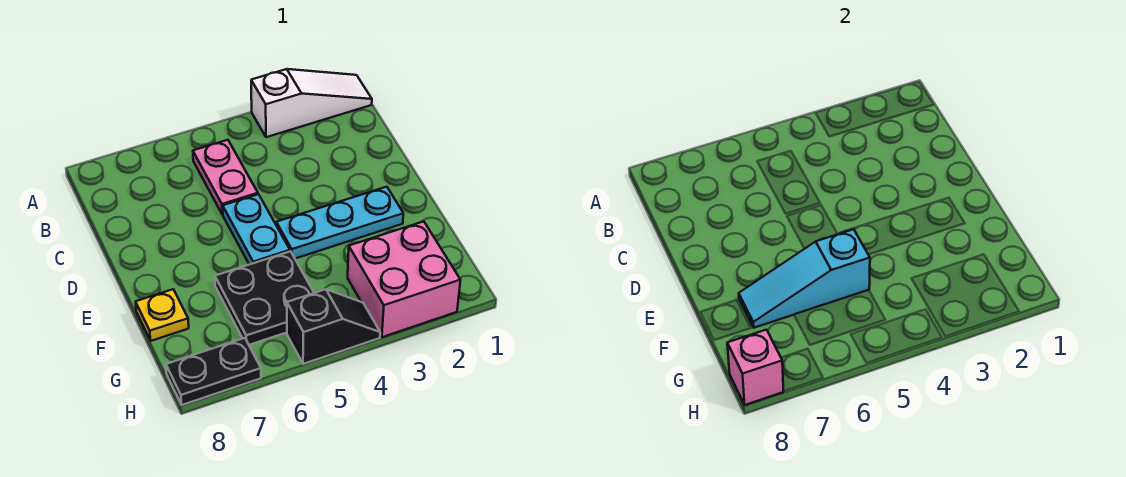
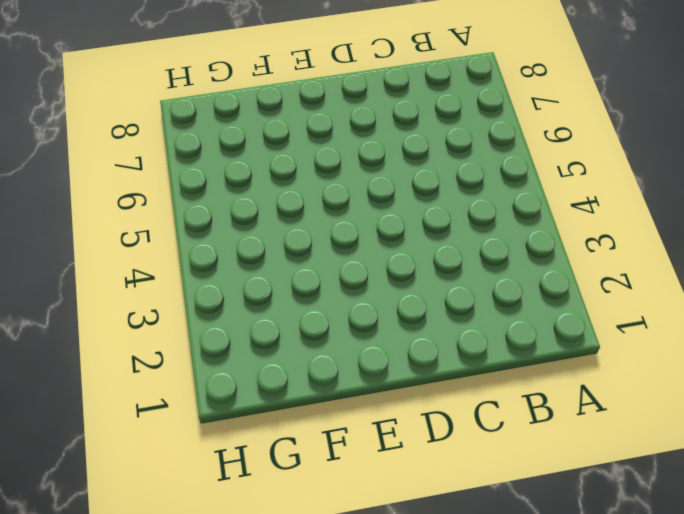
none -> white 1x3 slope [251,69,372,137]
none -> pink 1x2 plate [193,140,258,214]

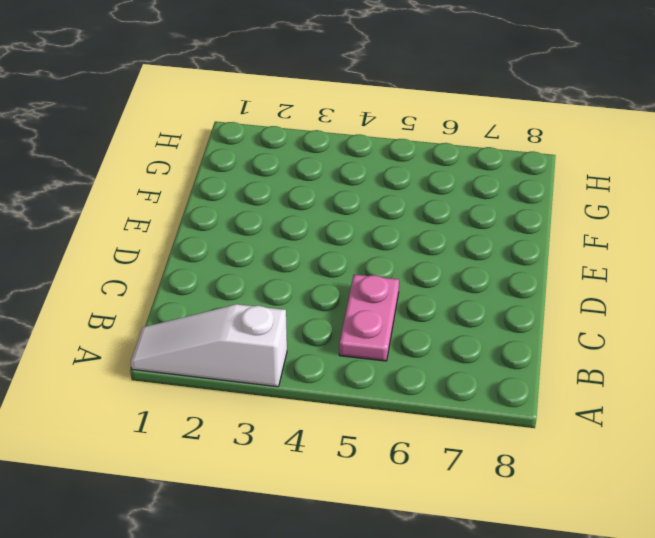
none -> cyan 1x2 plate [223,194,290,265]
none -> cyan 1x3 plate [276,187,403,259]

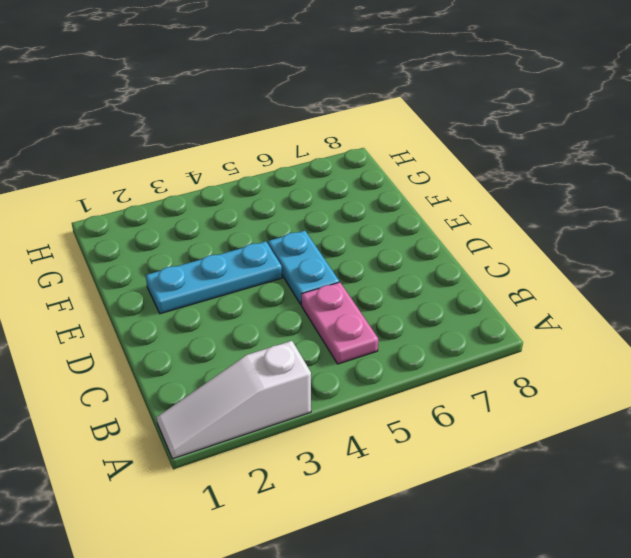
none -> black 2x2 plate [215,251,314,345]
none -> yellow 1x1 plate [136,289,189,341]

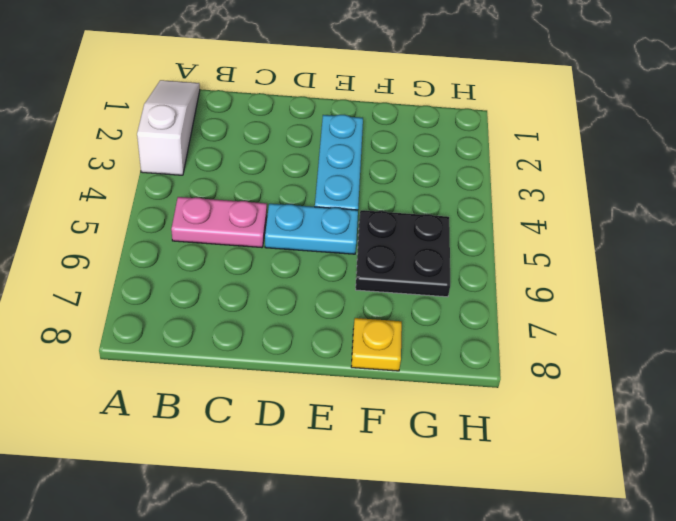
none -> pink 2x2 brick [348,221,460,337]
none -> black 1x2 slope [287,289,380,364]

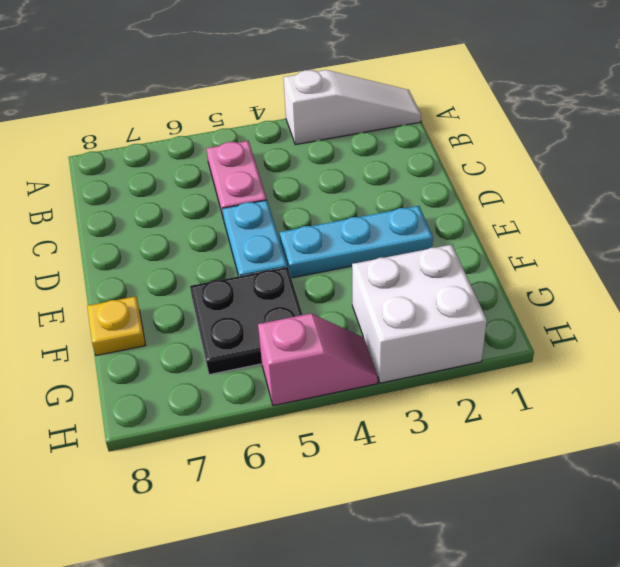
white 2x2 brick [352,245,487,383] -> pink 2x2 brick [348,221,460,337]
pink 1x2 slope [258,314,377,406] -> black 1x2 slope [287,289,380,364]
none -> black 1x2 plate [166,338,261,405]
none -> cyan 1x3 slope [739,229,870,328]

